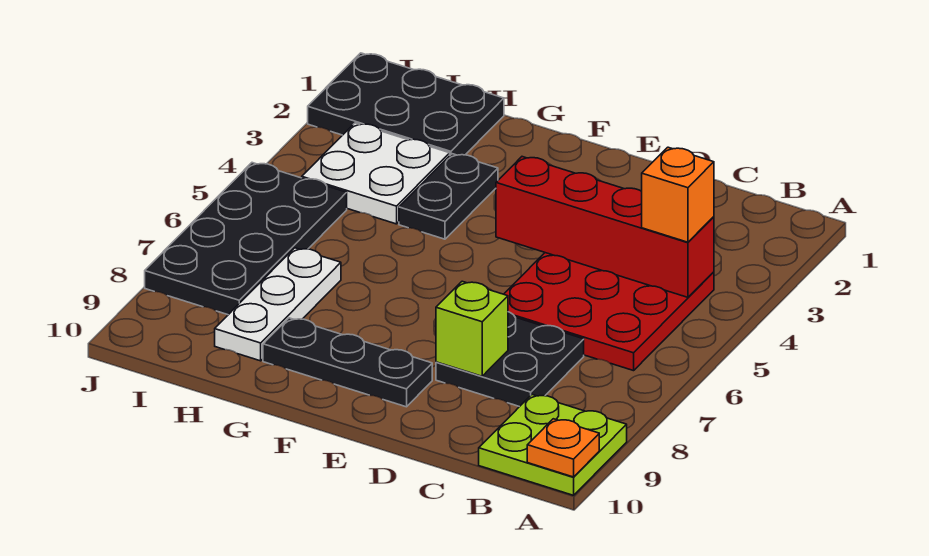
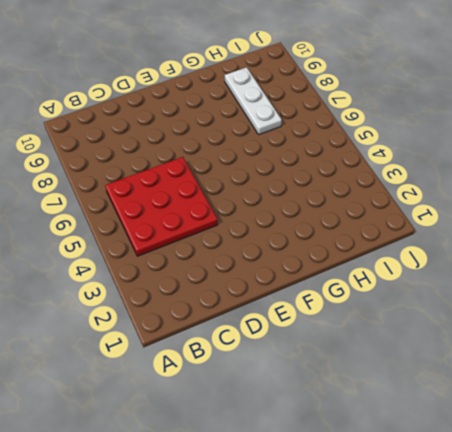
none -> lime 2x2 plate [479,395,627,495]
none -> black 2x2 plate [436,312,584,407]
none -> black 1x3 plate [263,318,432,407]

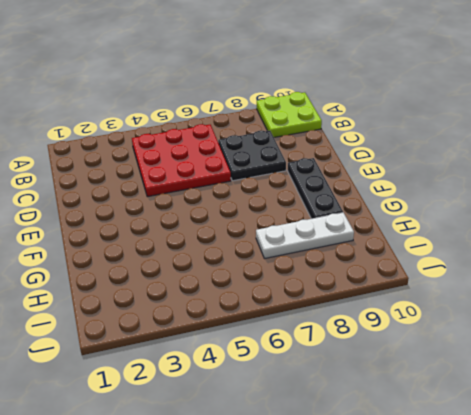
none -> black 1x2 plate [399,154,498,239]
none -> black 2x3 plate [308,53,504,155]
none -> white 2x2 plate [302,123,450,224]

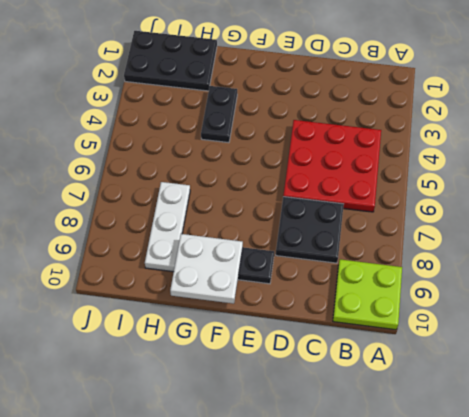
white 2x2 plate [170,234,243,304] -> white 2x2 plate moved to [302,123,450,224]
none -> black 2x4 plate [145,163,347,315]
none -> orange 1x1 plate [527,419,599,477]
none -> red 1x4 brick [496,157,714,297]

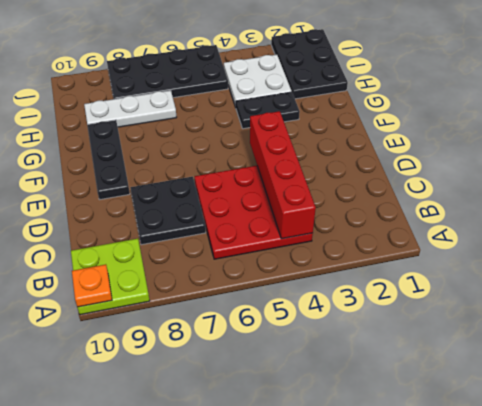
none -> lime 1x1 brick [436,281,508,376]
none -> orange 1x1 brick [642,147,714,242]

